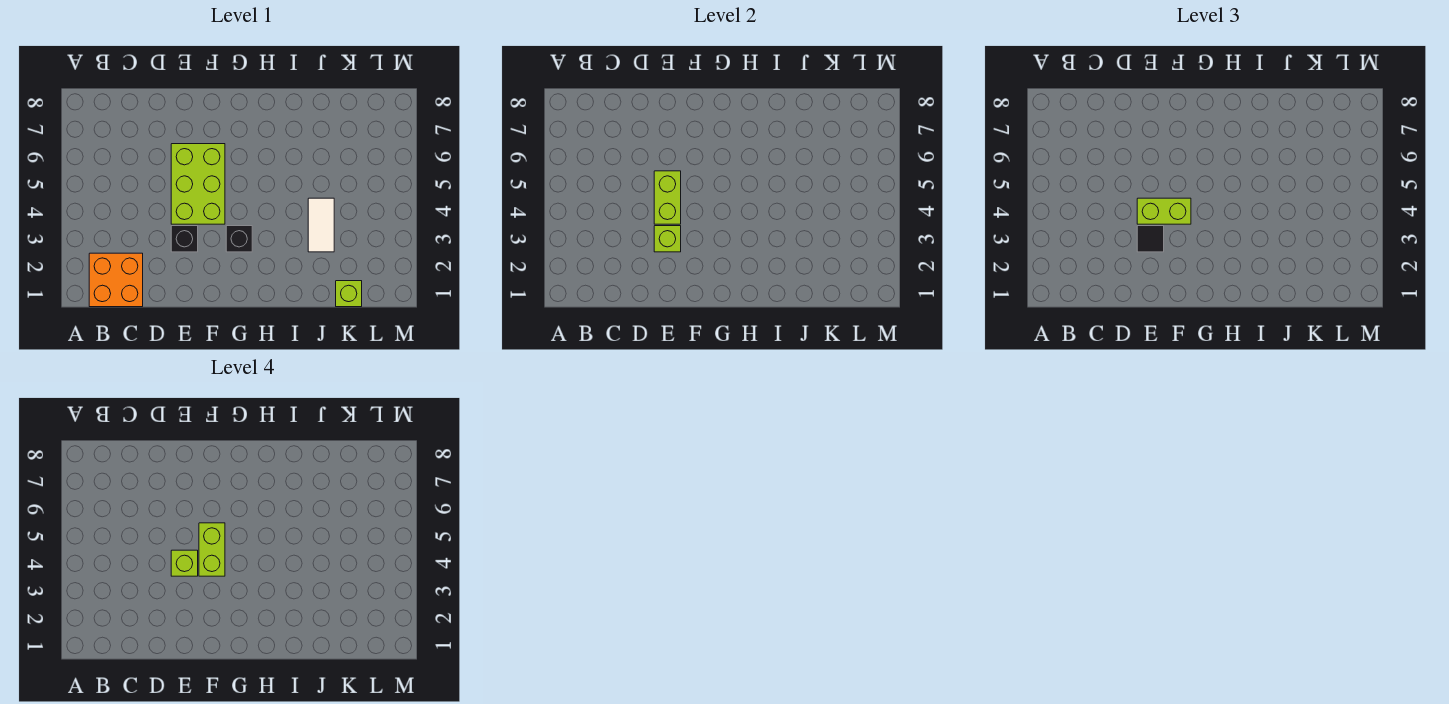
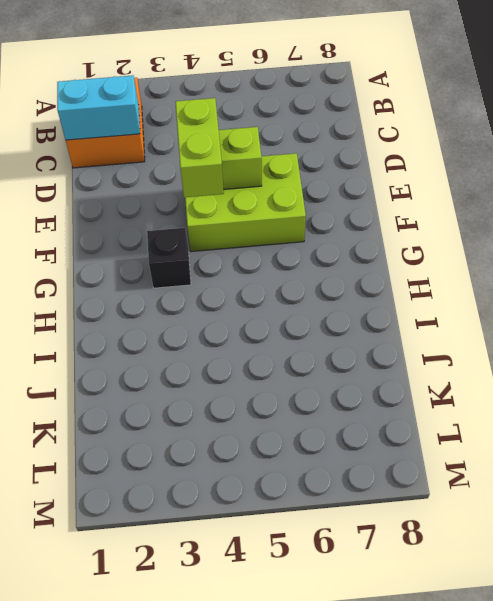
cyan 1x2 brick [57,75,140,140] -> none
none -> black 1x1 brick [171,226,198,252]
none -> white 1x2 tile [308,198,334,252]
none -> lime 1x1 brick [336,281,362,307]

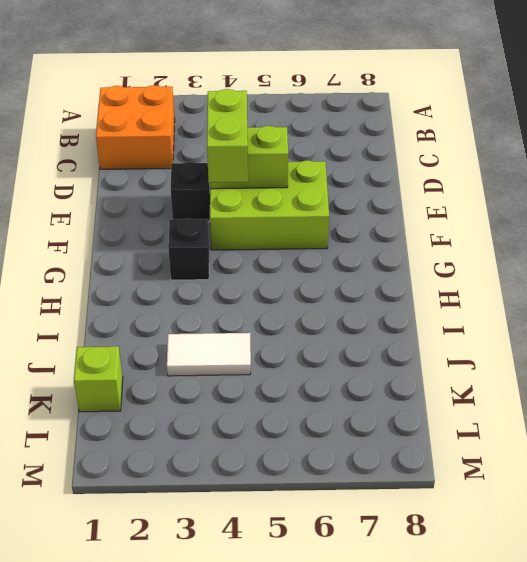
none -> lime 1x1 brick [654,226,681,252]
none -> black 1x1 tile [1137,226,1164,252]
none -> lime 1x1 brick [171,550,198,576]

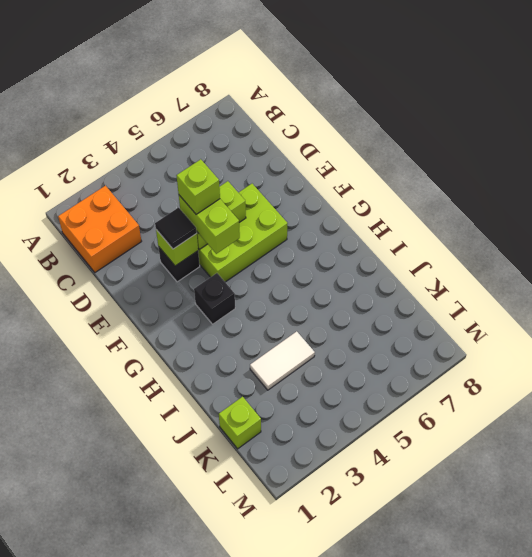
none -> lime 1x2 brick [199,523,225,576]

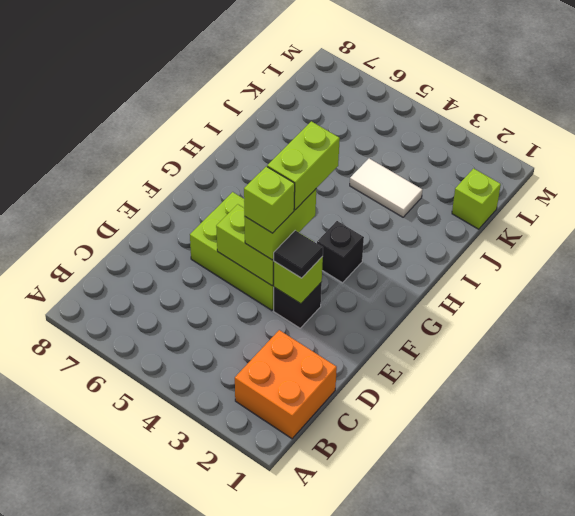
lime 1x2 brick [267,121,340,210] -> lime 1x2 brick turned to [199,523,225,576]

